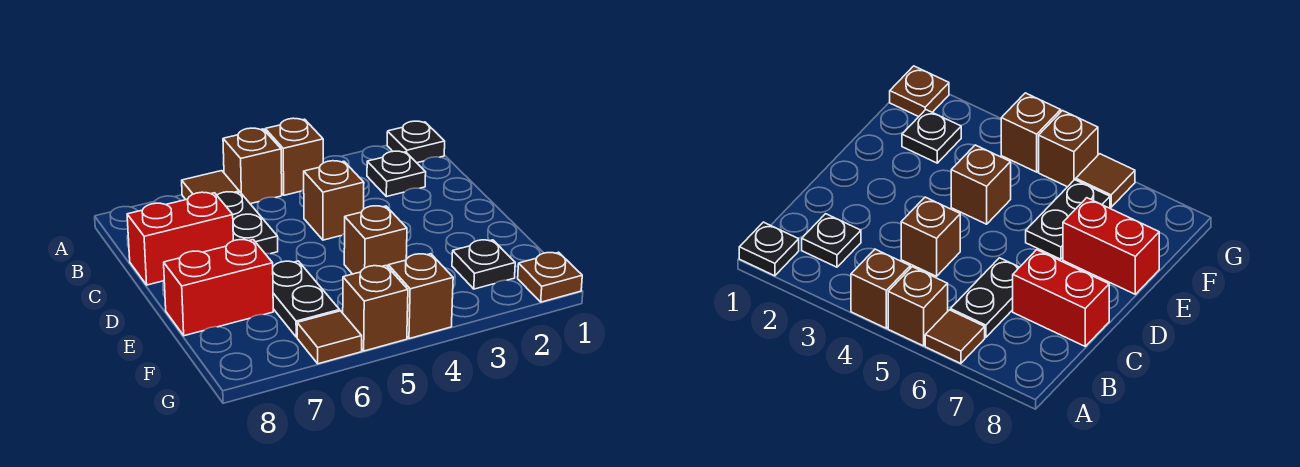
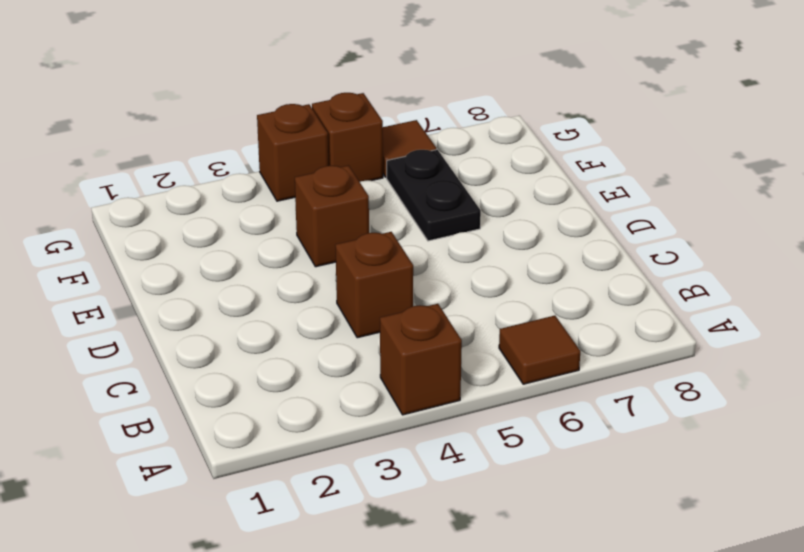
none -> black 1x1 plate [387,121,445,163]
none -> brown 1x1 brick [223,128,282,204]
none -> black 1x1 plate [367,151,426,197]

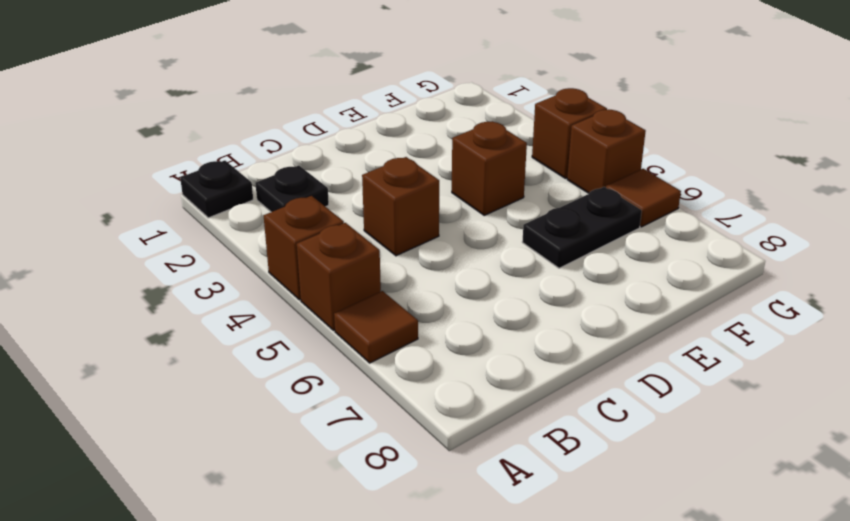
none -> black 1x2 plate [217,192,278,254]
none -> red 1x2 brick [127,192,233,285]
none -> red 1x2 brick [164,240,273,336]

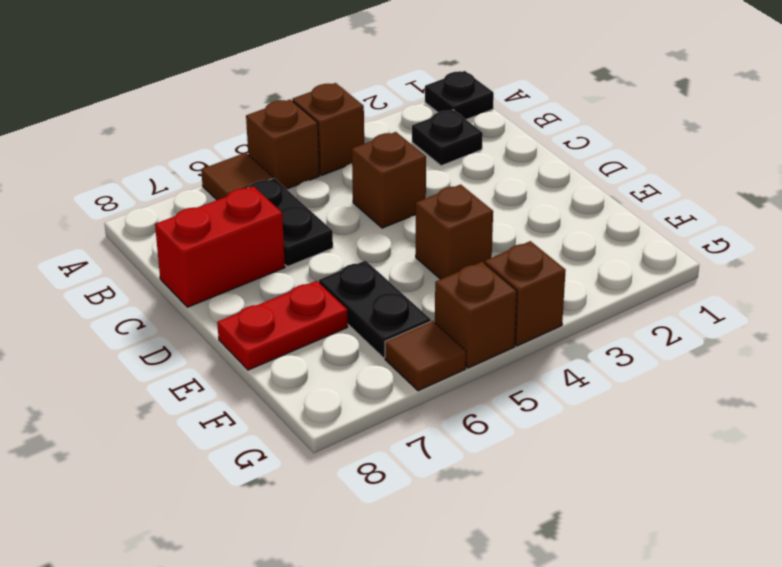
red 1x2 plate [217,281,348,370] -> red 1x2 brick [164,240,273,336]
none -> black 1x1 plate [452,240,515,289]
none -> brown 1x1 plate [518,252,582,302]

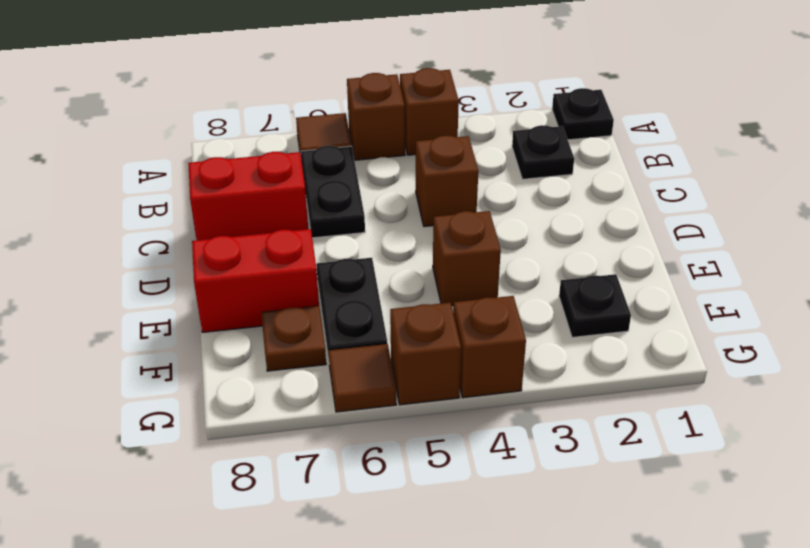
brown 1x1 plate [261,306,326,371] -> brown 1x1 plate moved to [518,252,582,302]

